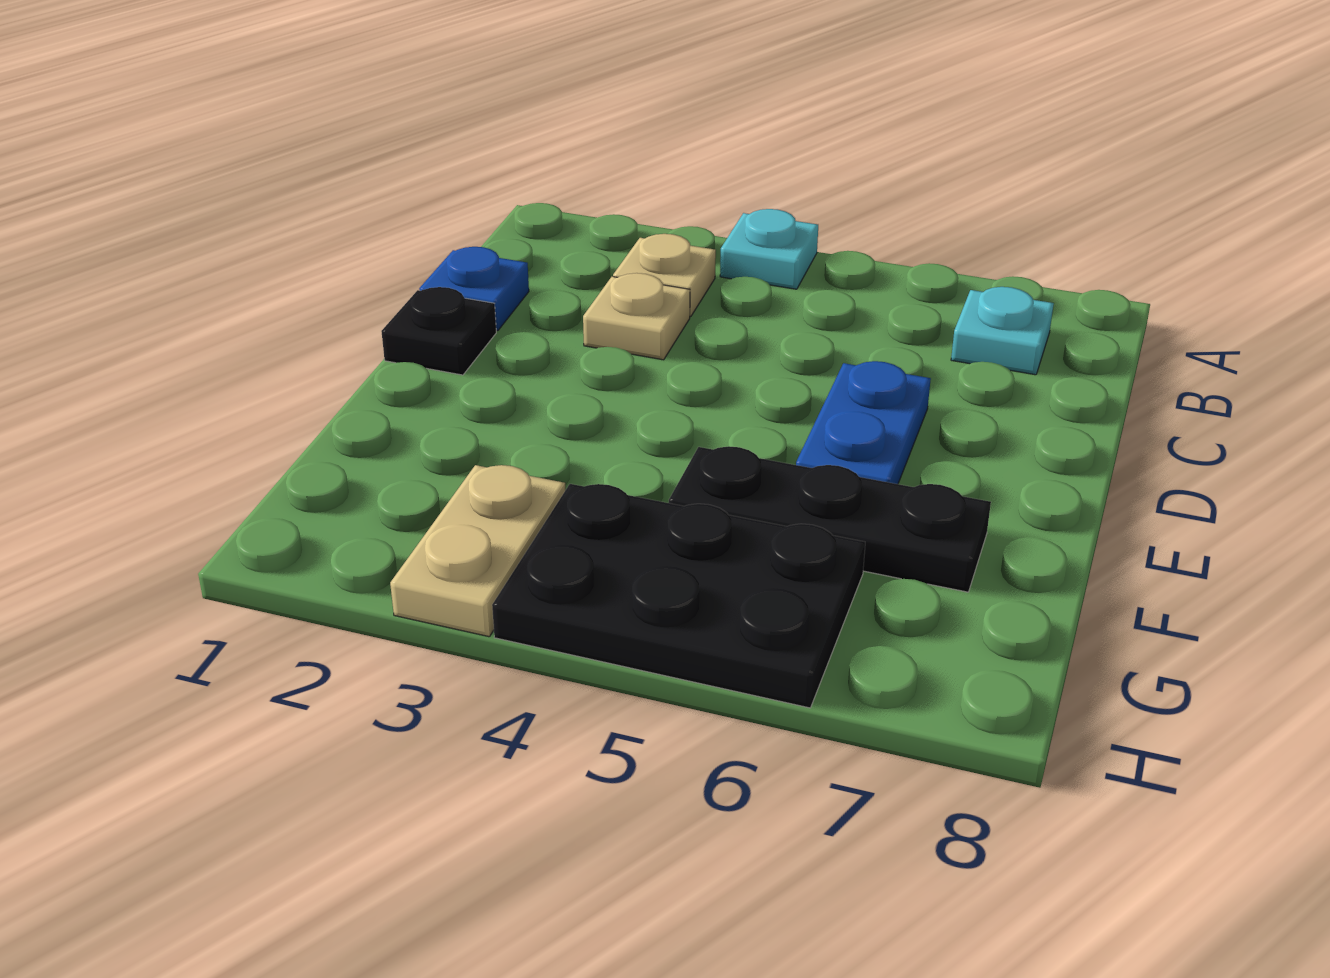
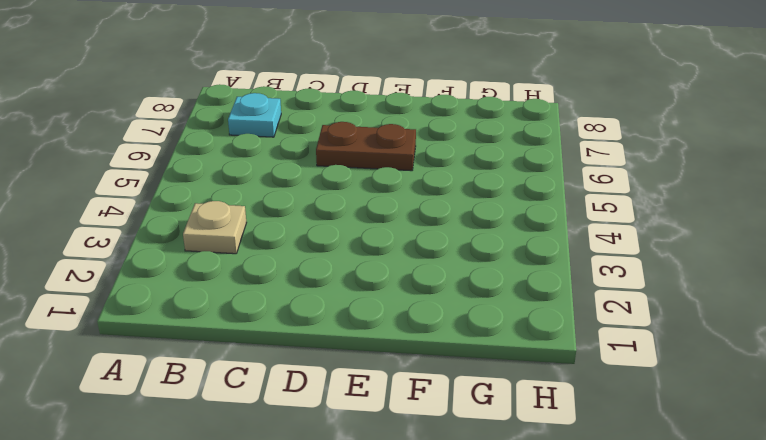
brown 1x2 plate [316,122,416,171] -> blue 1x2 plate [796,361,931,484]
none -> cyan 1x1 plate [720,209,818,289]
none -> blue 1x1 plate [419,247,529,331]

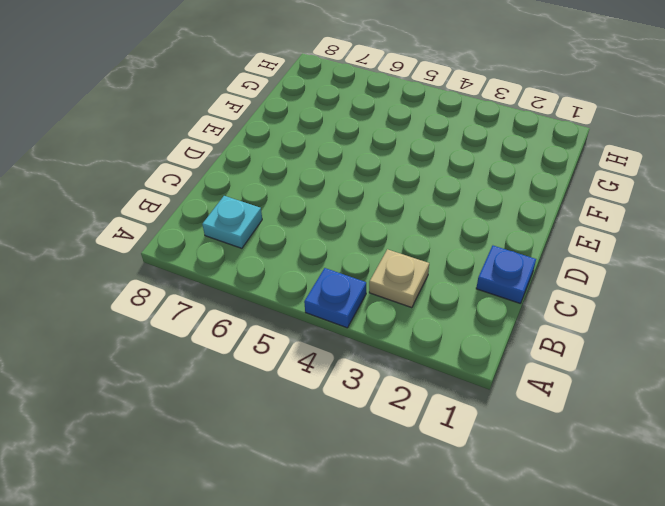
blue 1x1 plate [304,268,366,328] -> cyan 1x1 plate [720,209,818,289]
none -> tan 1x1 plate [583,273,690,360]
none -> black 1x1 plate [381,287,496,375]

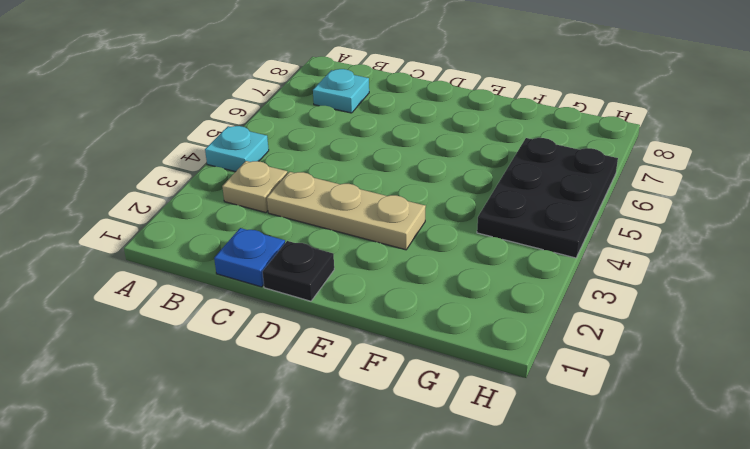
tan 1x3 plate [267,172,426,250] -> tan 1x1 plate [583,273,690,360]
none -> blue 1x2 plate [796,361,931,484]
none -> black 1x3 plate [669,446,991,592]

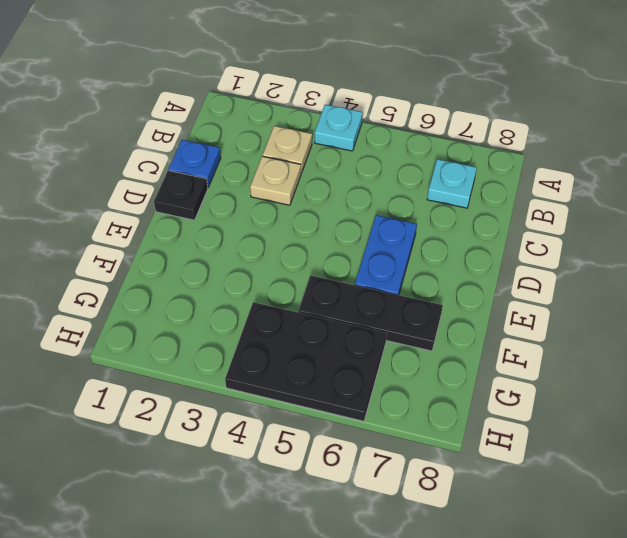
none -> tan 1x2 plate [390,465,565,637]

